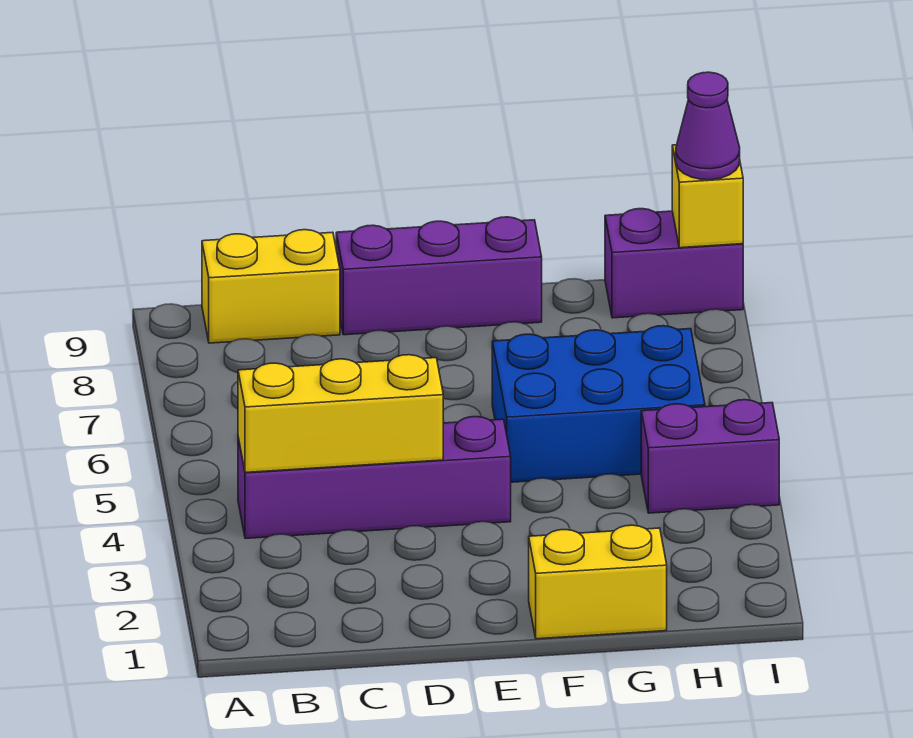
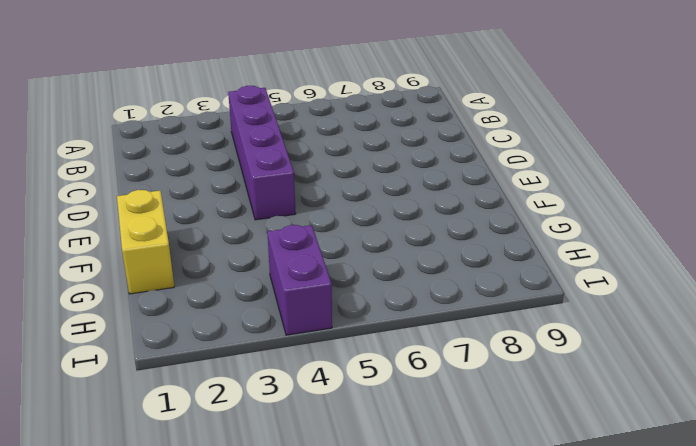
none -> yellow 1x2 brick [202,230,340,343]
none -> purple 1x3 brick [336,217,542,335]

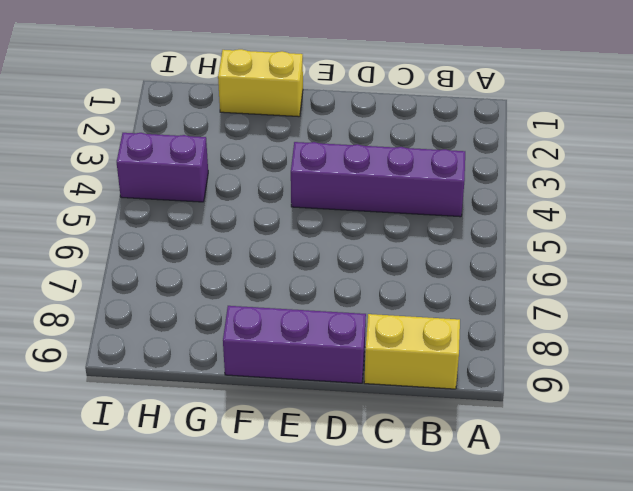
none -> blue 2x3 brick [492,326,705,482]
none -> purple 1x2 brick [605,209,743,318]

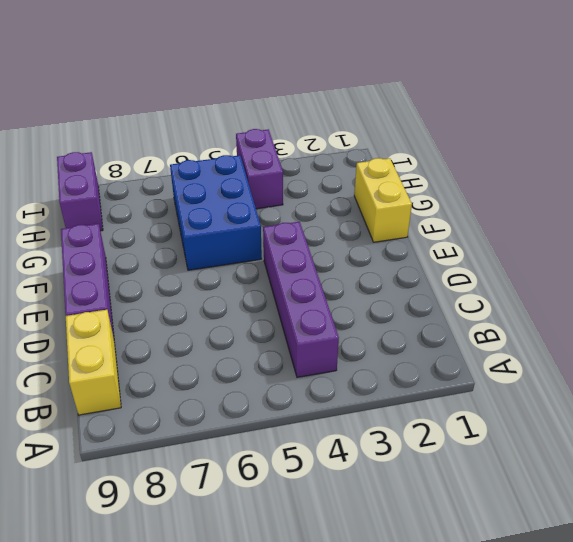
none -> yellow 1x3 brick [238,355,443,472]
none -> yellow 1x1 brick [672,145,743,248]

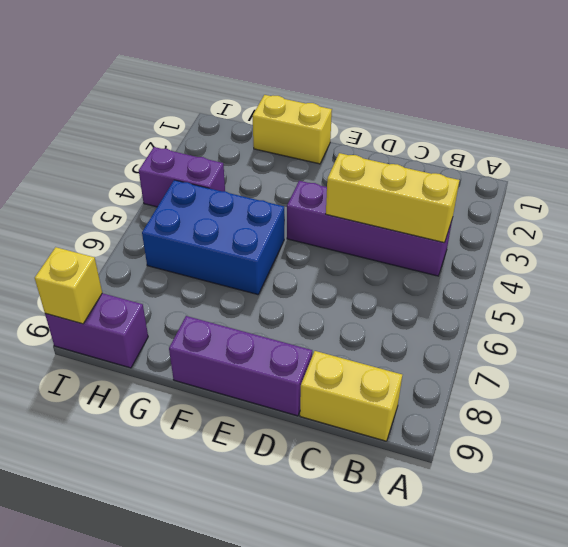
none -> purple 1x1 cone [676,72,740,180]

